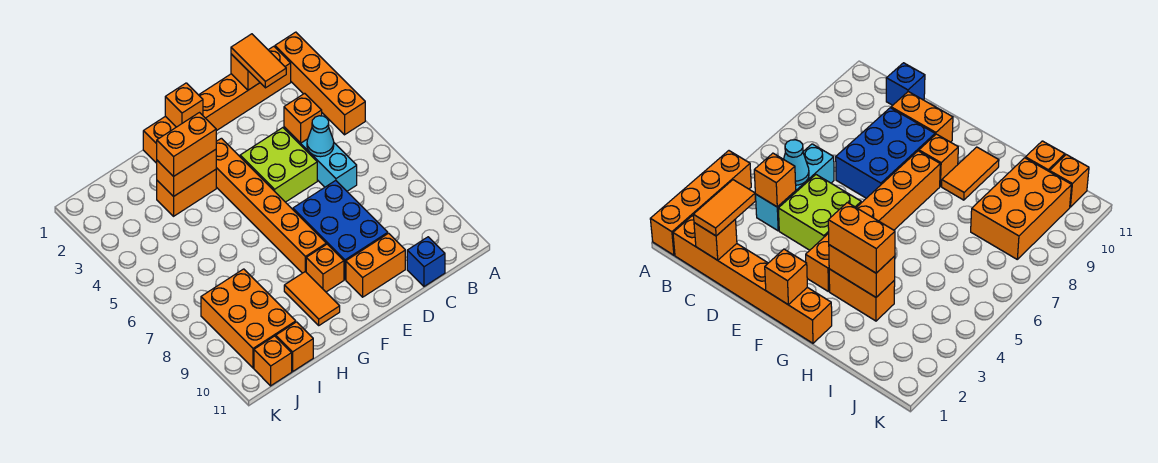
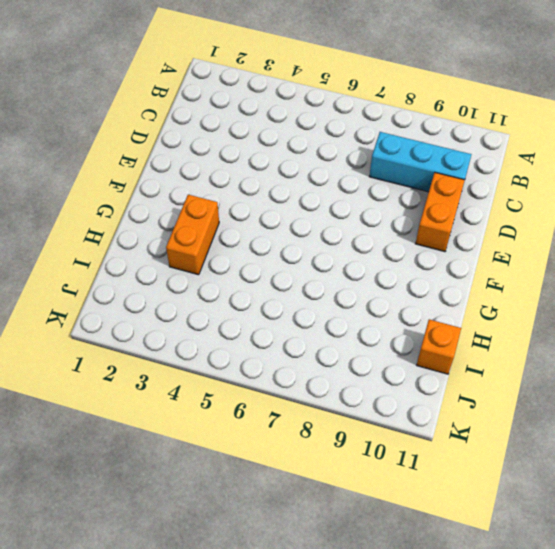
cyan 1x3 brick [369,132,471,192] -> cyan 1x3 brick moved to [284,127,357,191]
none -> orange 1x4 brick [275,32,365,135]
none -> orange 1x6 brick [143,46,291,163]
none -> blue 1x1 brick [407,237,445,286]

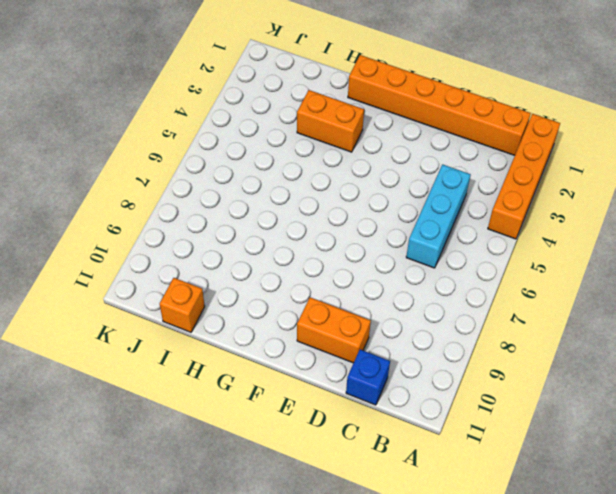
none -> lime 2x2 brick [240,128,317,202]
none -> blue 2x3 brick [293,180,388,280]
none -> orange 1x6 brick [216,138,326,273]

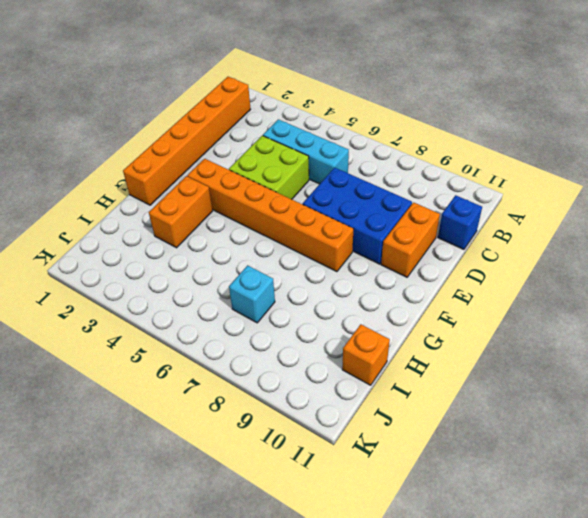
cyan 1x1 brick [229,265,275,323] -> none
none -> orange 1x4 brick [275,32,365,135]
none -> orange 1x1 brick [306,244,344,292]
none -> orange 1x2 tile [284,272,340,325]

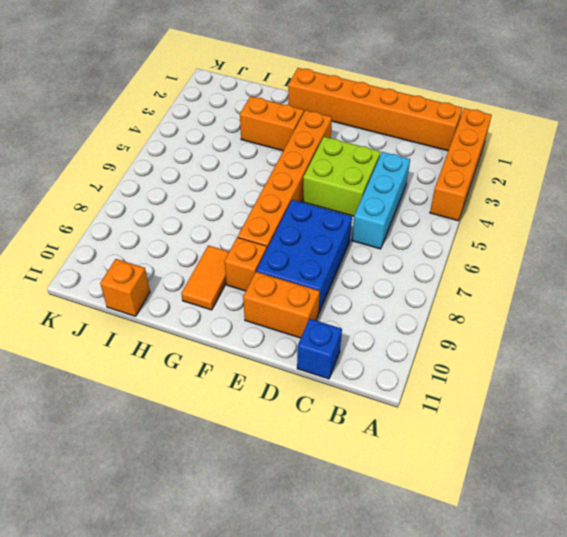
none -> orange 2x3 brick [201,269,296,368]
none -> orange 1x1 brick [254,336,292,386]
none -> orange 1x1 brick [231,54,260,90]

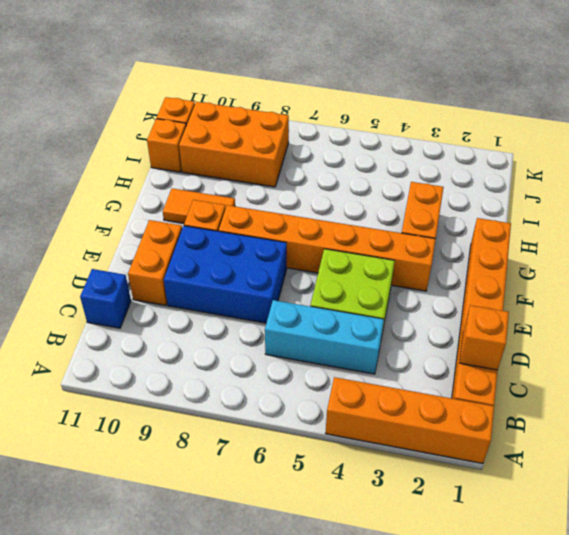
none -> orange 1x1 brick [284,93,322,143]
none -> cyan 1x1 cone [307,116,334,157]
none -> orange 1x1 brick [165,83,203,127]

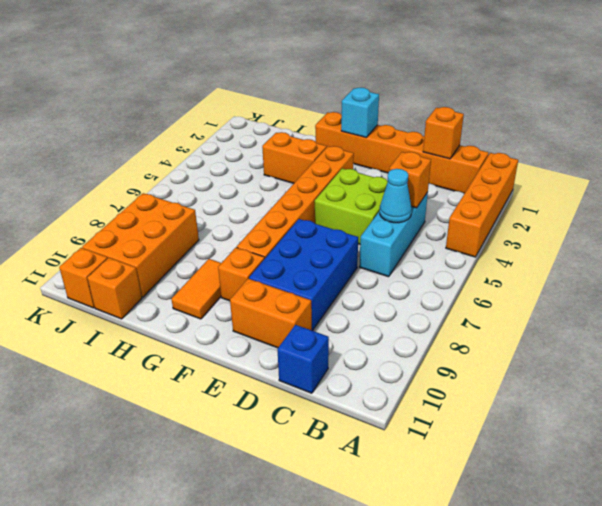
cyan 1x1 brick [341,88,379,138] -> orange 1x1 brick [165,83,203,127]
none -> orange 1x2 brick [157,149,216,197]
none -> orange 1x2 tile [231,34,286,88]
none -> orange 1x2 brick [157,113,216,177]

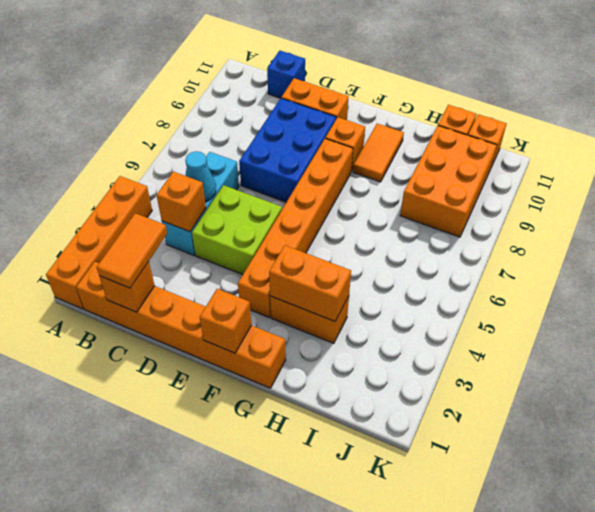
none -> orange 1x2 brick [157,113,216,177]

